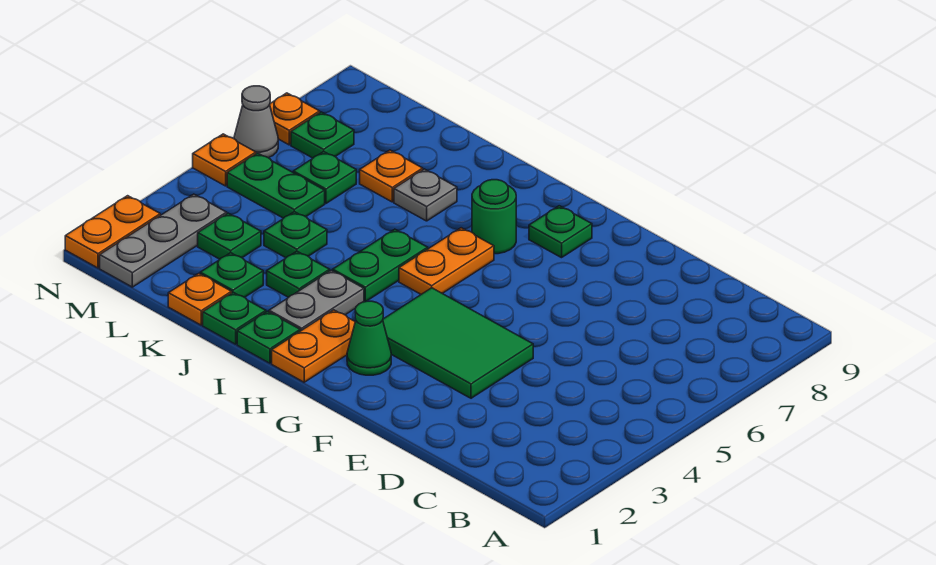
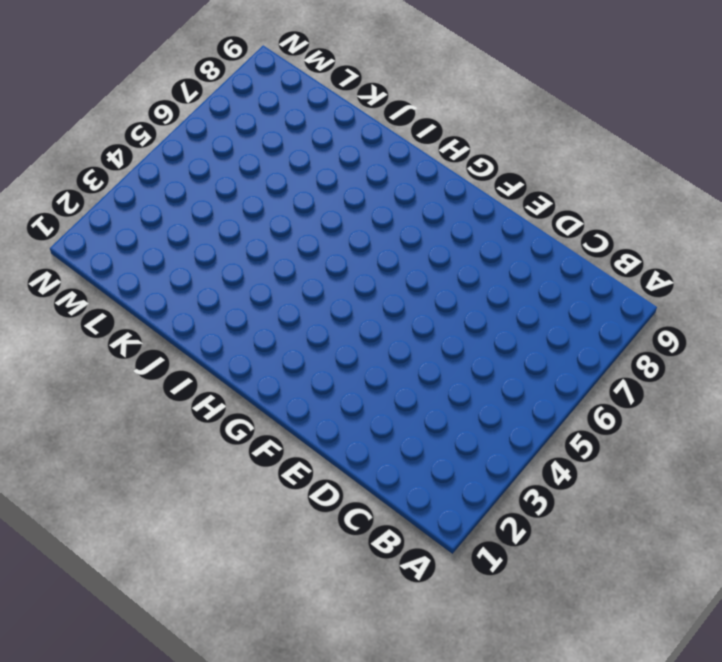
none -> green 2x3 tile [383,288,533,398]
none -> green 1x1 cone [347,301,391,375]
none -> green 1x1 plate [529,206,592,258]

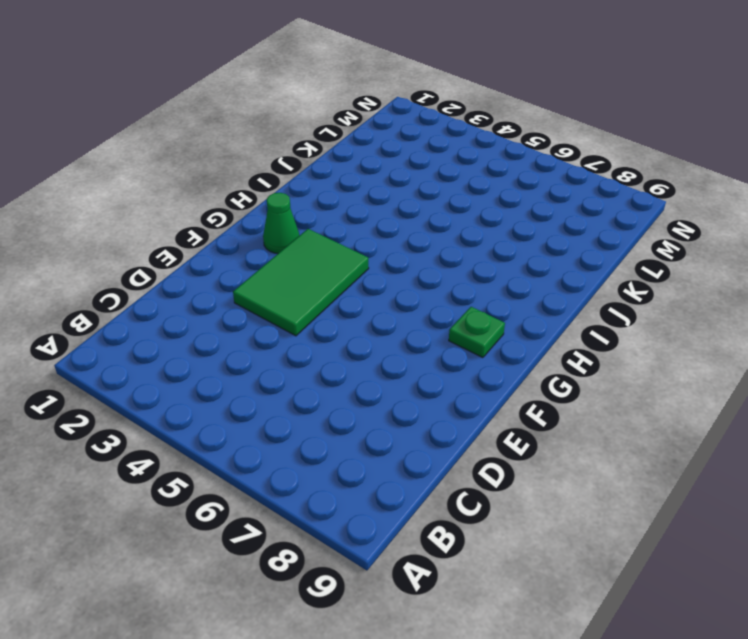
none -> orange 1x2 plate [272,310,355,382]
none -> orange 1x2 plate [399,228,494,294]
none -> green 1x1 round brick [472,180,516,254]

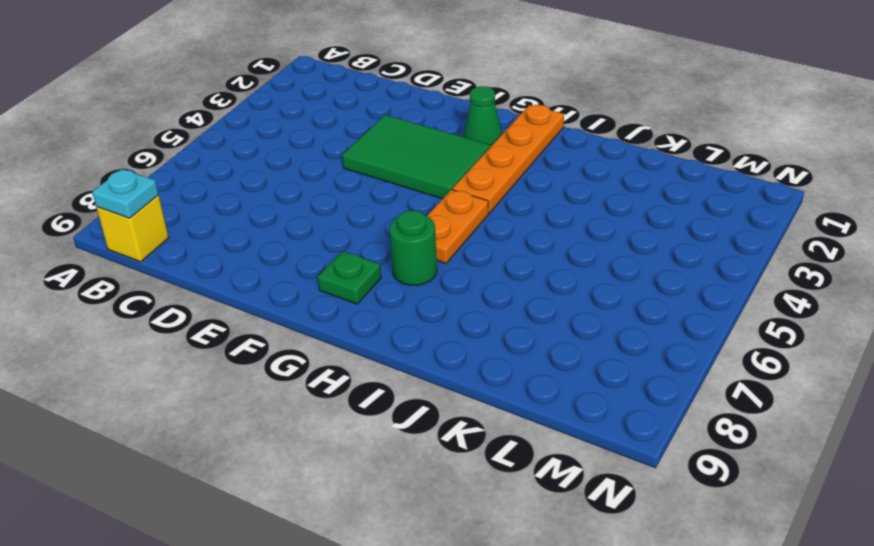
yellow 1x1 brick [96,195,169,262] -> none
cyan 1x1 plate [92,169,159,218] -> none
orange 1x4 plate [452,105,564,213] -> orange 1x2 plate [272,310,355,382]
none -> green 1x1 plate [237,311,300,363]
none -> grey 1x2 plate [269,270,364,331]
none -> green 1x2 plate [333,229,428,302]

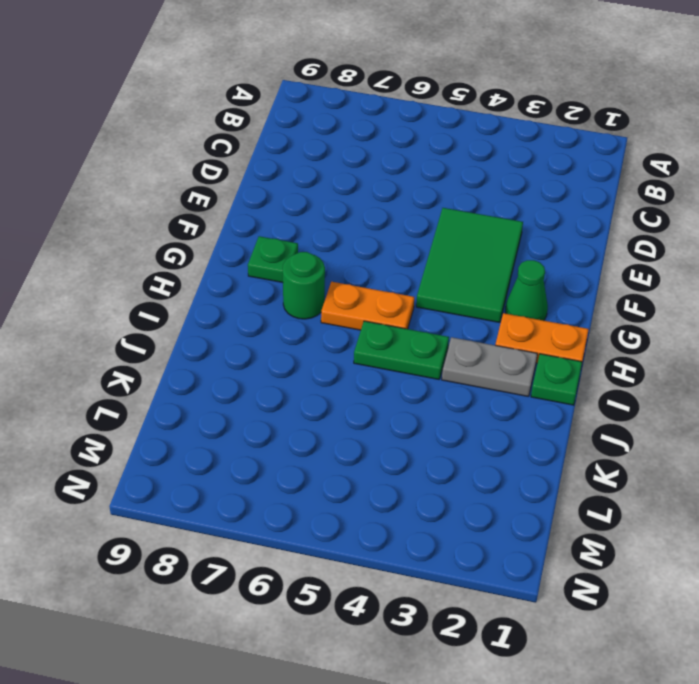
none -> green 1x1 plate [203,292,266,344]
none -> green 1x1 plate [267,251,330,297]
none -> grey 1x1 plate [394,169,457,221]

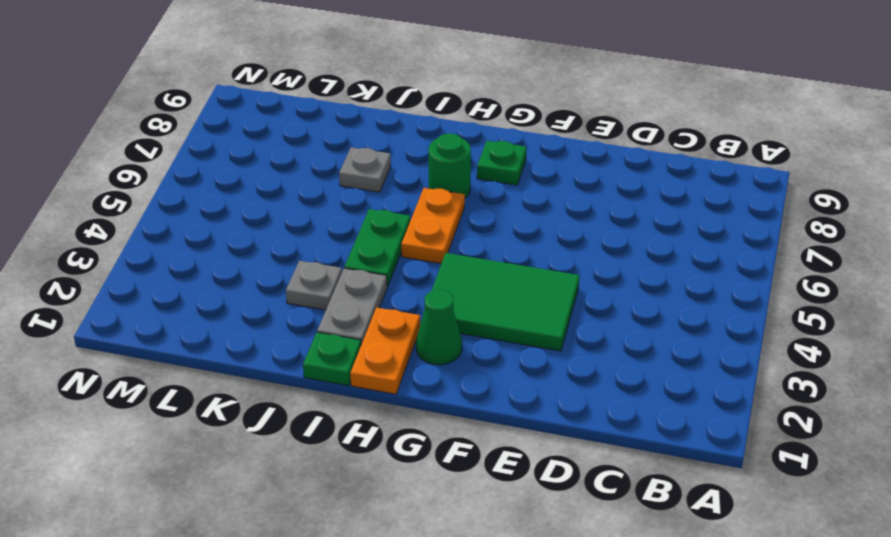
grey 1x1 plate [286,261,342,310] -> green 1x1 plate [267,251,330,297]
none -> green 1x1 plate [203,292,266,344]
none -> orange 1x1 plate [168,273,232,325]
none -> green 1x1 plate [200,253,263,297]

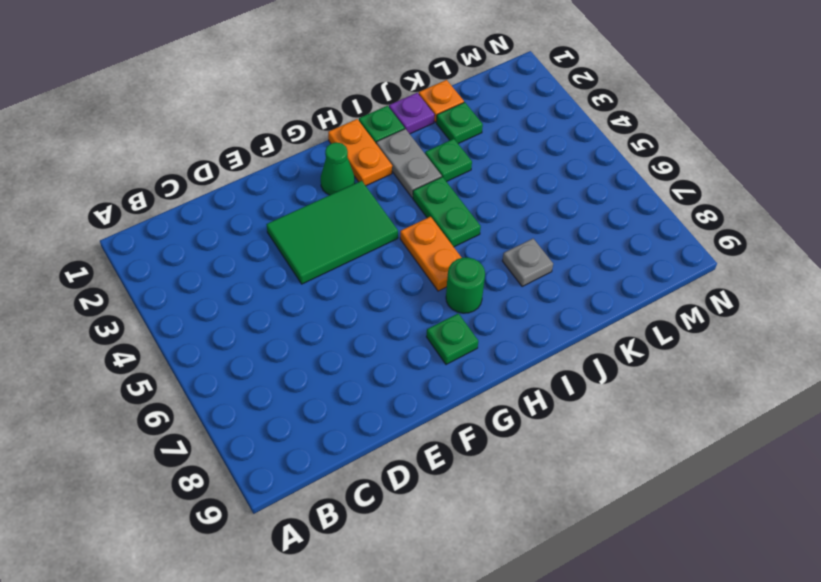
purple 1x1 plate [389,93,435,134] -> green 1x1 plate [203,292,266,344]
none -> green 1x1 plate [264,212,327,258]
none -> orange 1x1 plate [360,150,423,202]
none -> green 1x1 plate [198,213,261,259]

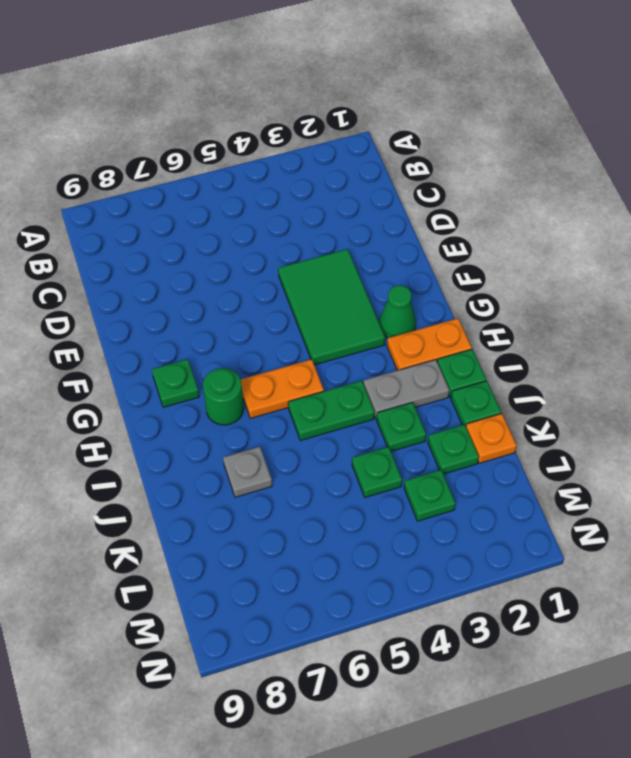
none -> orange 1x1 plate [360,150,423,202]
none -> green 1x2 plate [227,153,325,218]
none -> green 1x1 plate [293,152,356,203]

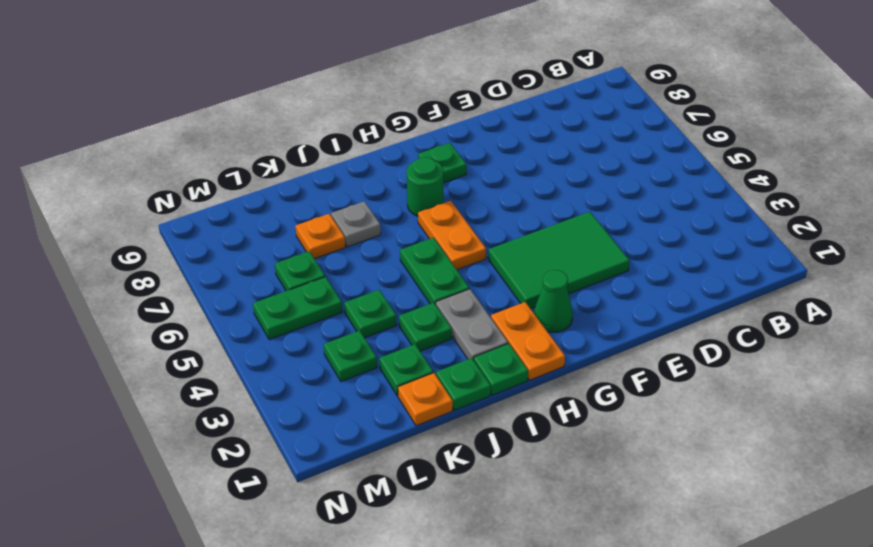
none -> grey 1x3 plate [100,194,227,287]
none -> green 1x1 plate [291,112,354,158]
none -> orange 1x2 plate [65,196,160,268]

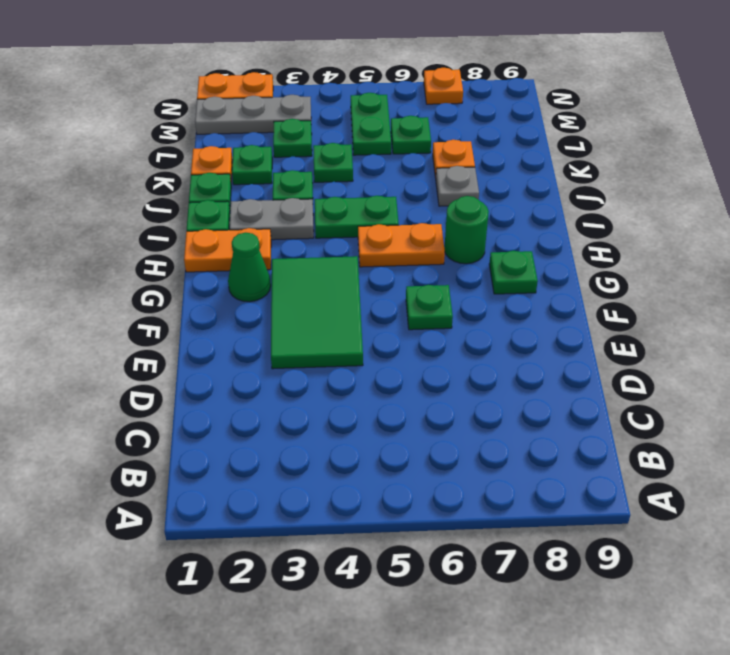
green 1x1 plate [406,285,453,330] -> green 1x1 plate moved to [291,112,354,158]
none -> orange 1x1 plate [193,134,256,186]
none -> grey 1x1 cone [234,86,278,158]

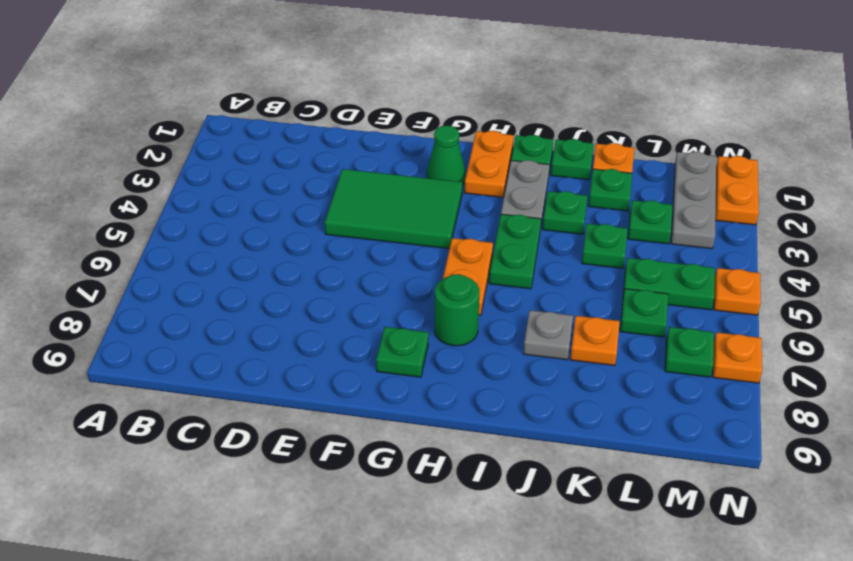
none -> grey 1x1 cone [234,86,278,158]

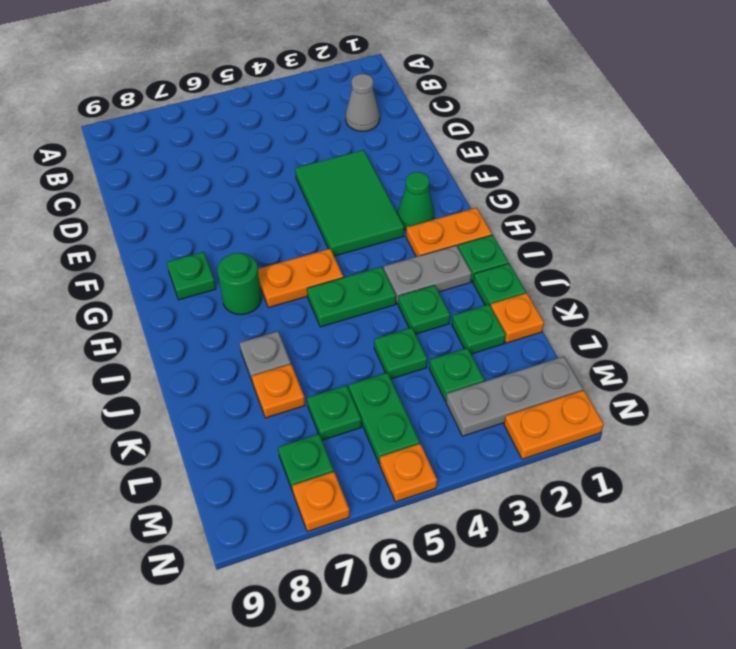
grey 1x1 cone [346,74,380,131] -> grey 1x1 cone moved to [234,86,278,158]

